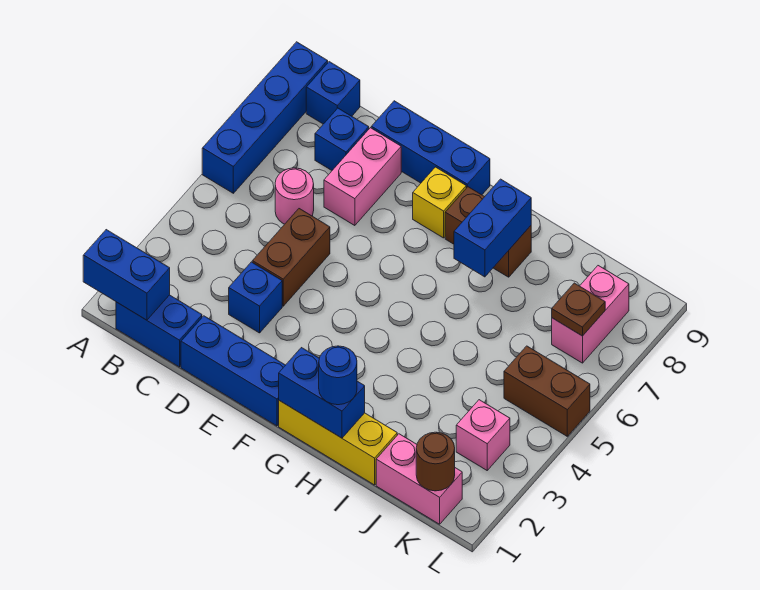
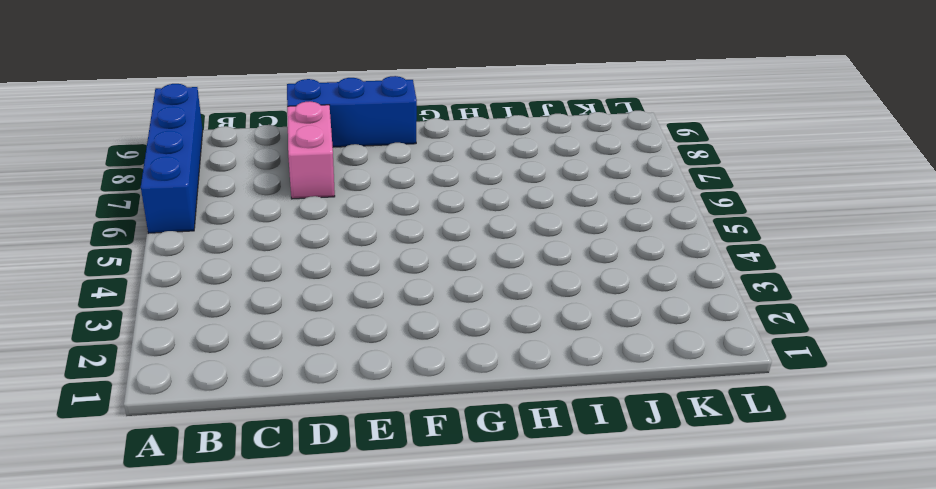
none -> blue 1x2 brick [116,295,202,367]
none -> blue 1x1 brick [306,62,360,124]
none -> pink 1x1 round brick [275,168,314,224]

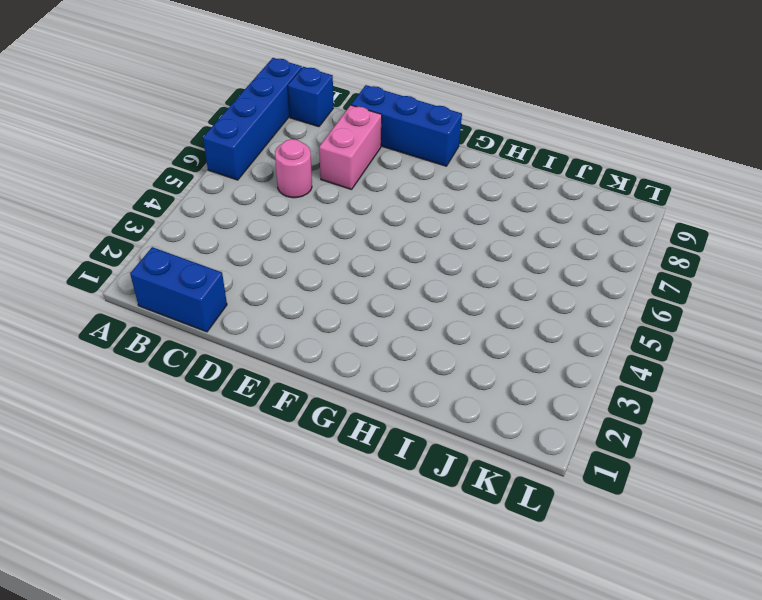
none -> blue 1x1 brick [315,108,369,170]
none -> blue 1x3 brick [181,316,285,426]
none -> blue 1x1 brick [229,262,282,333]

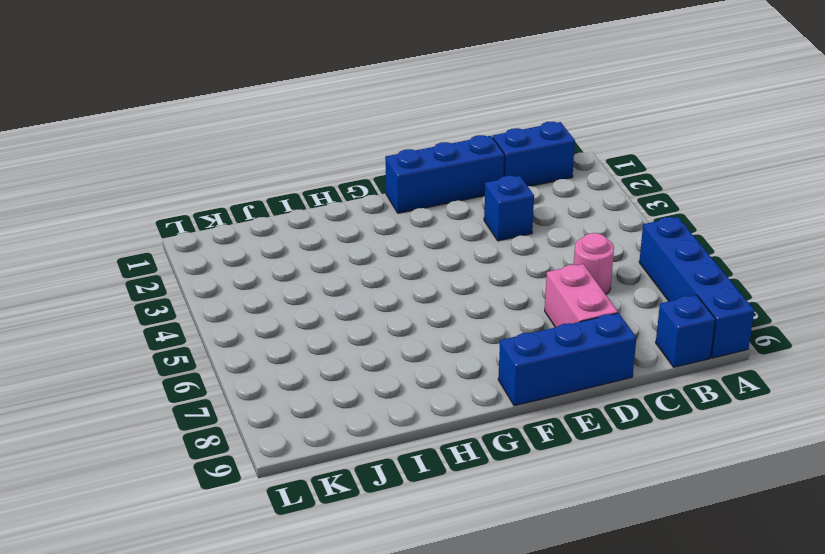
none -> blue 1x1 brick [315,108,369,170]
none -> brown 1x2 brick [252,209,330,306]
none -> yellow 1x1 brick [413,167,466,238]

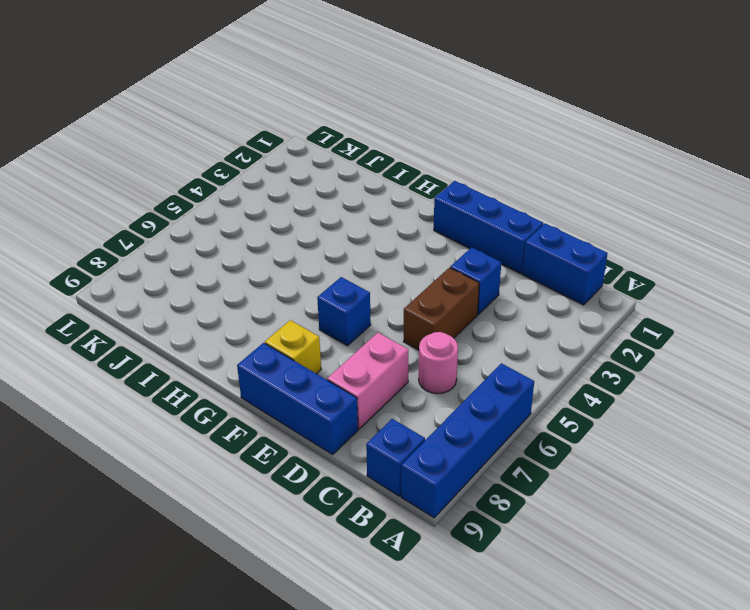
blue 1x1 brick [317,277,371,346] -> blue 1x1 brick moved to [315,108,369,170]
none -> yellow 1x3 brick [279,401,397,485]
none -> brown 1x2 brick [445,187,531,277]
none -> pink 1x2 brick [376,434,462,524]

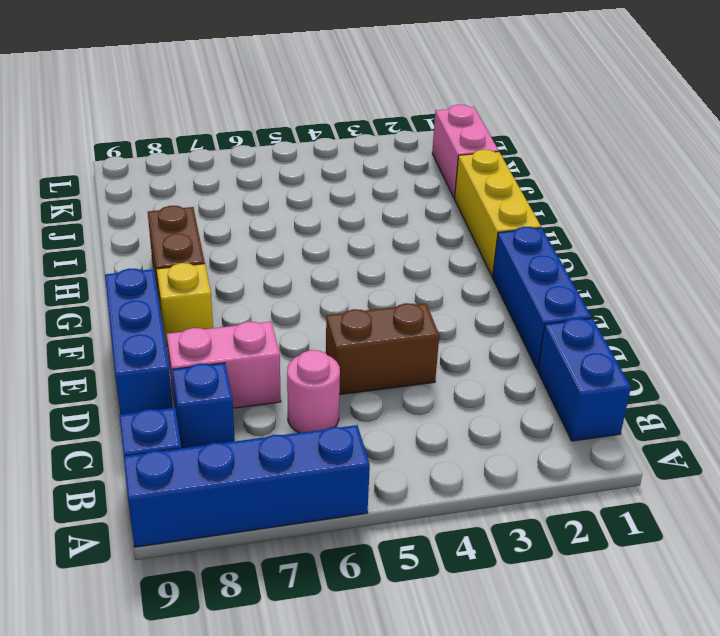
none -> blue 1x1 brick [229,262,282,333]
none -> pink 1x1 brick [456,400,510,470]
none -> brown 1x2 brick [504,346,590,436]

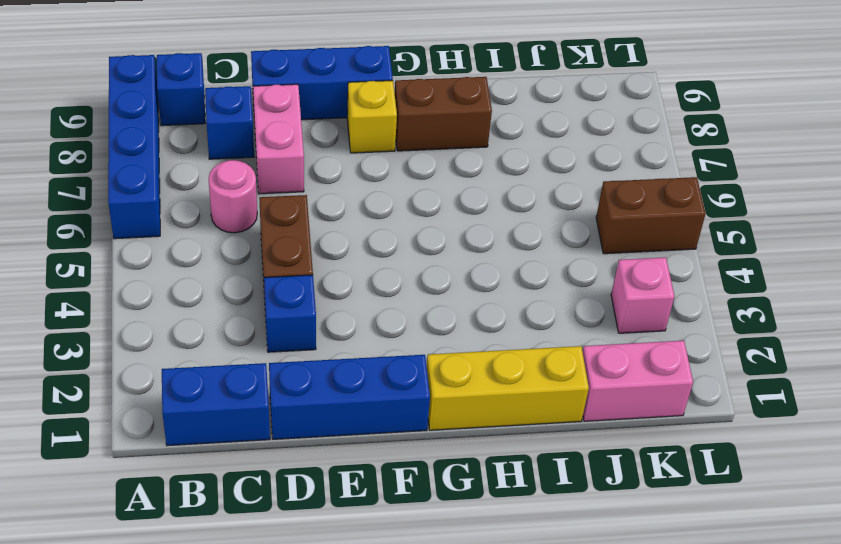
none -> pink 1x2 brick [552,266,629,363]
none -> blue 1x2 brick [83,230,170,320]
none -> blue 1x2 brick [279,348,365,438]

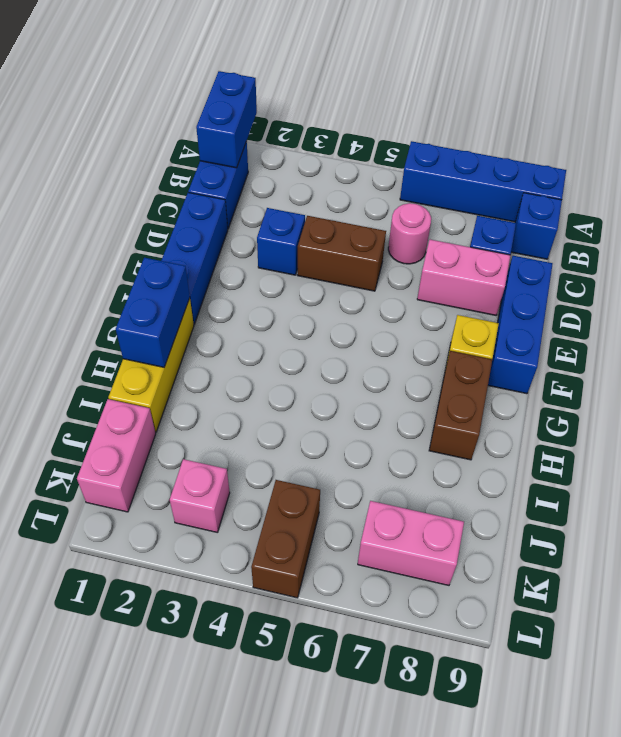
none -> blue 1x2 brick [454,179,531,277]
none -> brown 1x1 round brick [416,432,455,491]
none -> brown 1x1 plate [552,283,605,336]

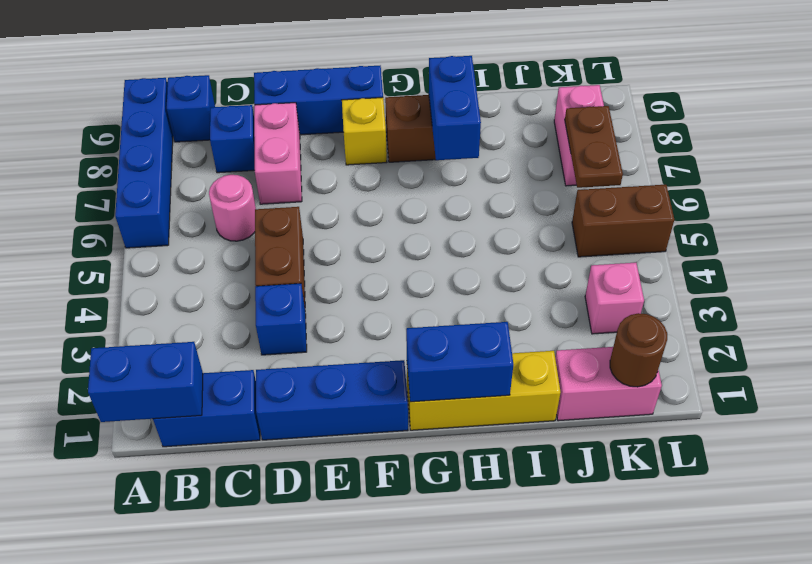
brown 1x2 plate [565,106,623,188] -> brown 1x1 plate [552,283,605,336]
none -> blue 1x1 round brick [319,346,357,405]

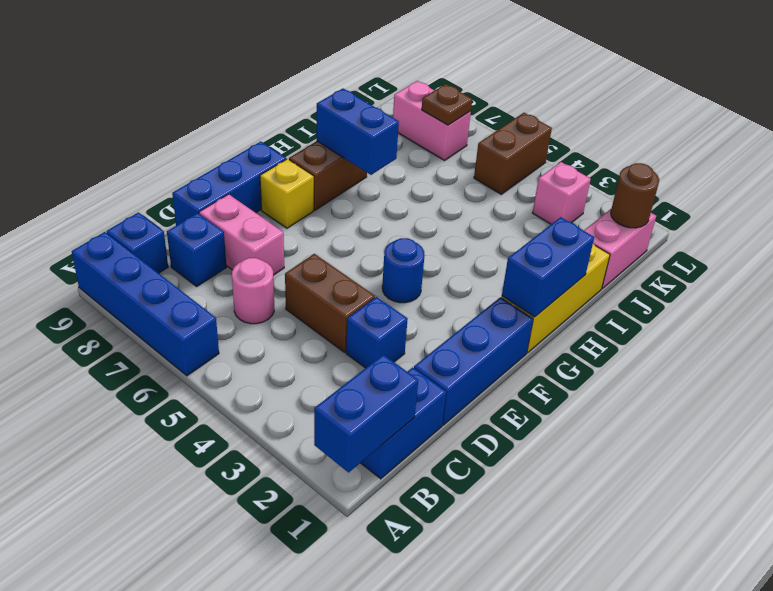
blue 1x1 round brick [382,238,425,303] -> blue 1x1 round brick moved to [319,346,357,405]

